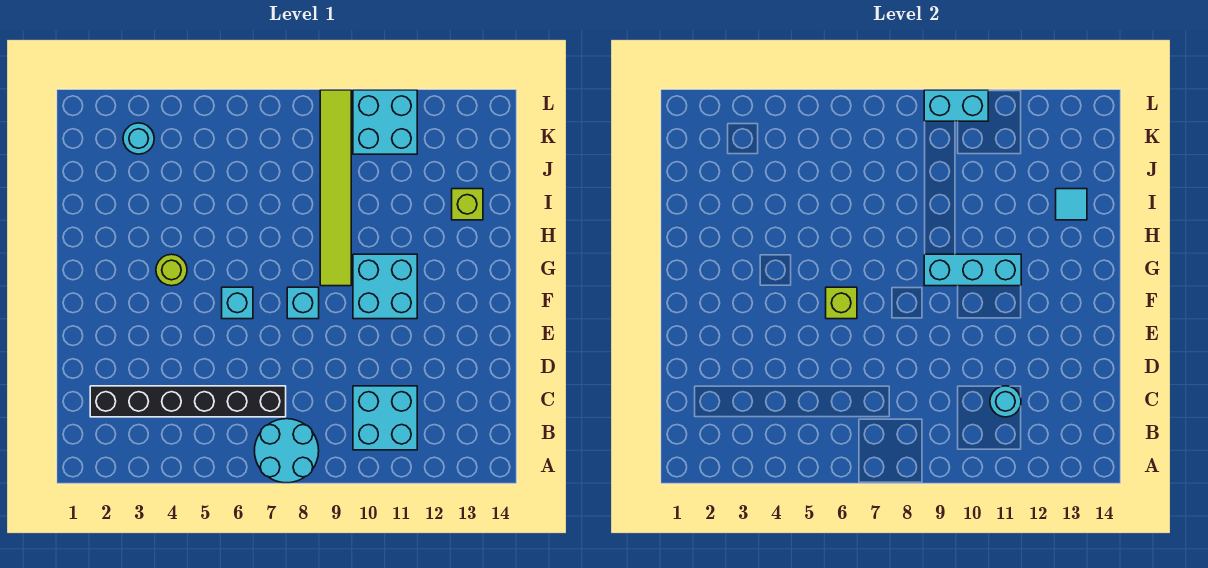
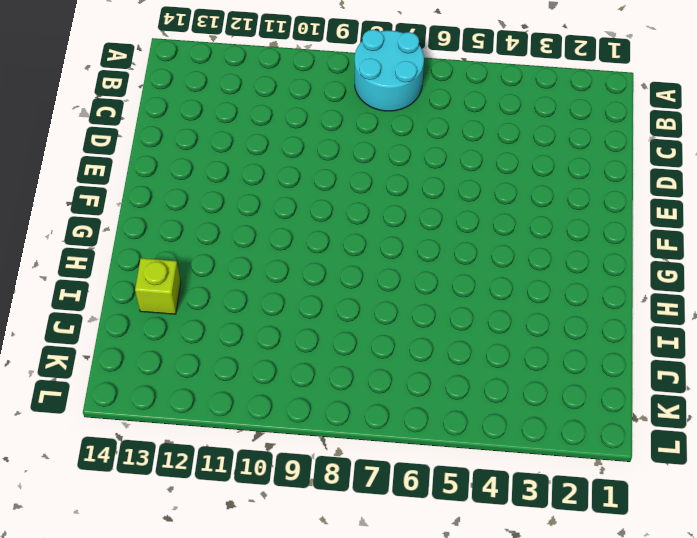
none -> cyan 2x2 brick [353,386,417,450]
none -> black 1x6 brick [90,386,286,417]
none -> cyan 1x1 brick [222,287,253,319]

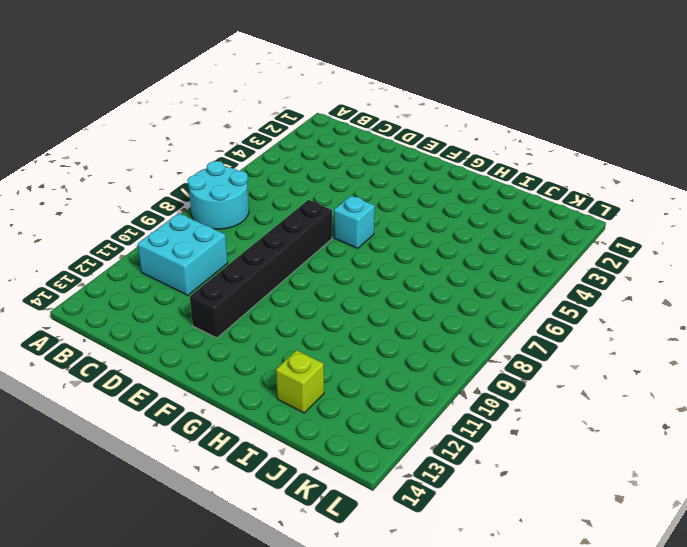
black 1x6 brick [190,200,332,338] -> black 1x6 brick moved to [90,386,286,417]
none -> cyan 1x1 brick [287,287,319,319]
none -> cyan 2x2 brick [353,254,417,319]
none -> lime 1x1 round brick [156,254,187,286]

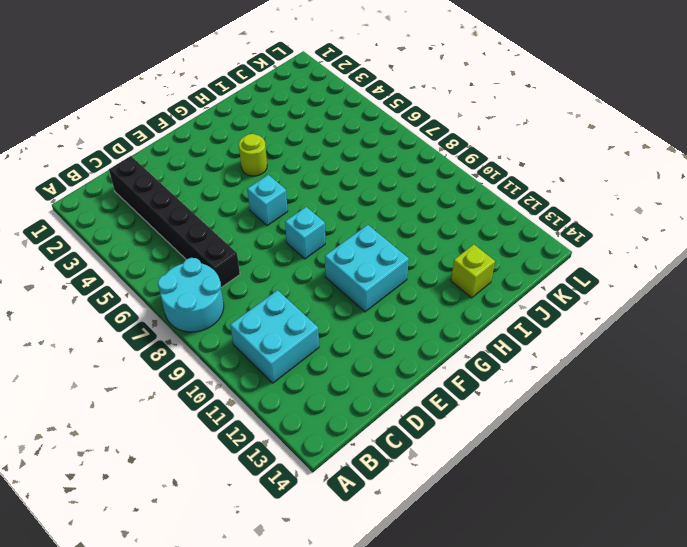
none -> lime 1x6 tile [320,90,351,286]
none -> cyan 1x1 round brick [123,123,154,154]
none -> cyan 2x2 brick [353,90,417,154]

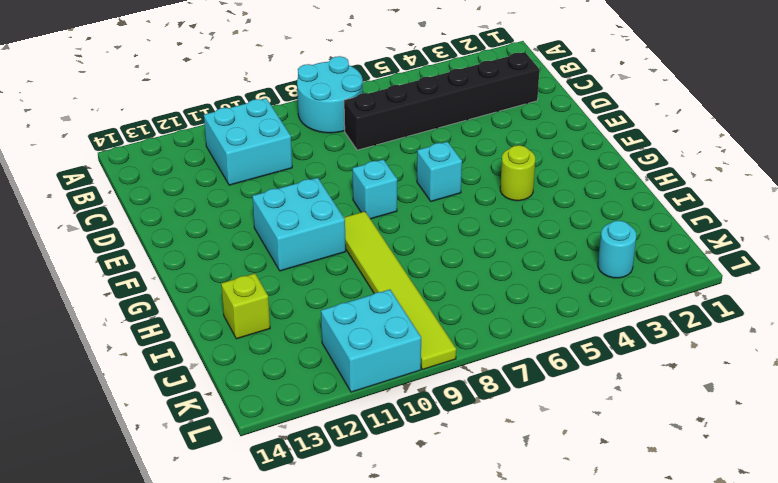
none -> cyan 1x1 round brick [990,386,1021,417]
none -> lime 1x1 brick [826,287,857,319]
none -> cyan 1x3 brick [924,254,1021,286]

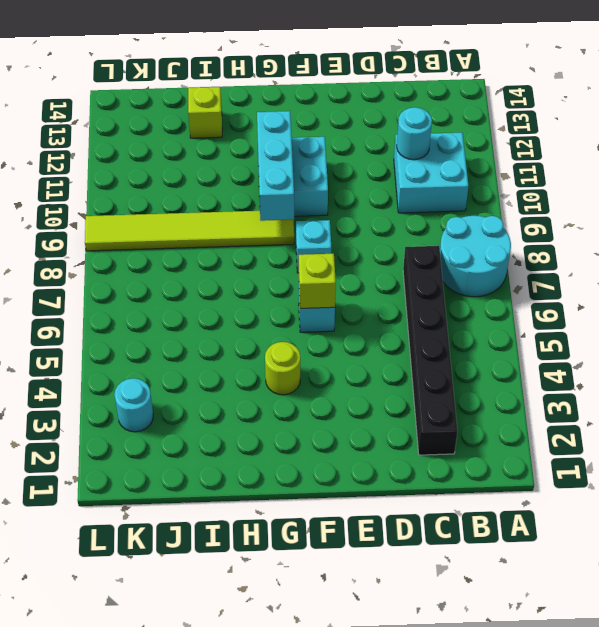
none -> cyan 2x2 brick [353,90,417,154]
none -> cyan 1x1 tile [1056,189,1087,220]
none -> cyan 1x2 brick [924,90,988,121]

